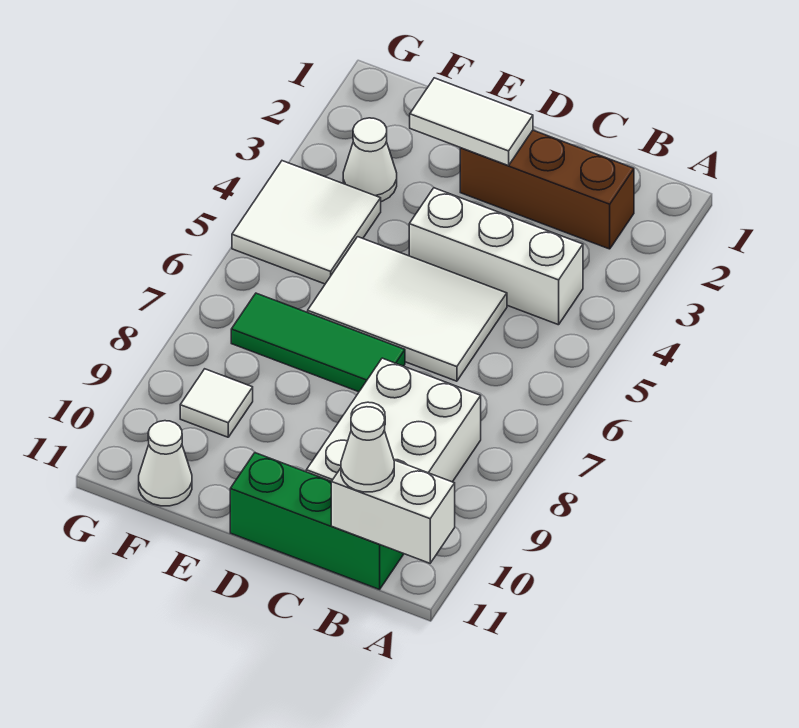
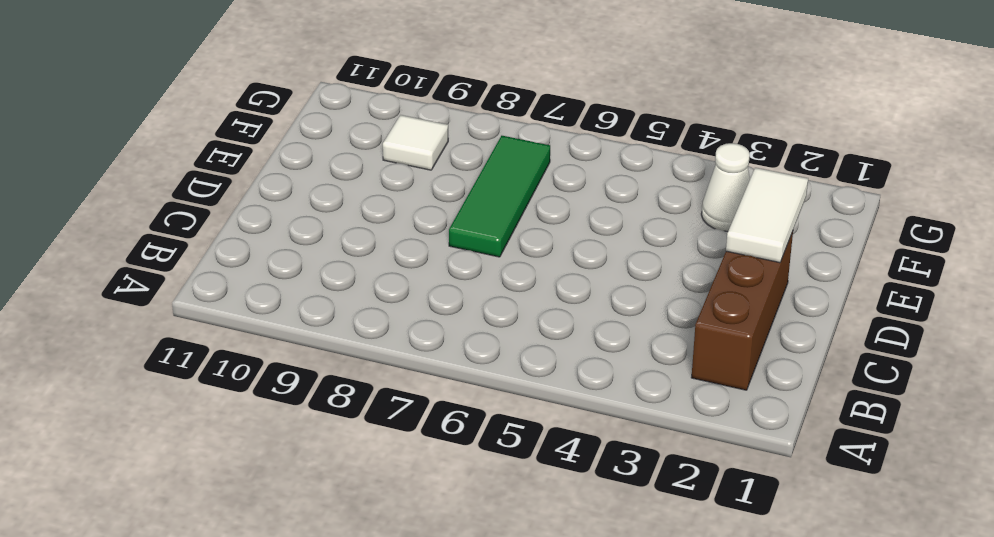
none -> white 1x3 brick [409,188,583,325]
none -> white 2x3 brick [306,358,481,482]
none -> green 1x3 brick [230,453,404,589]

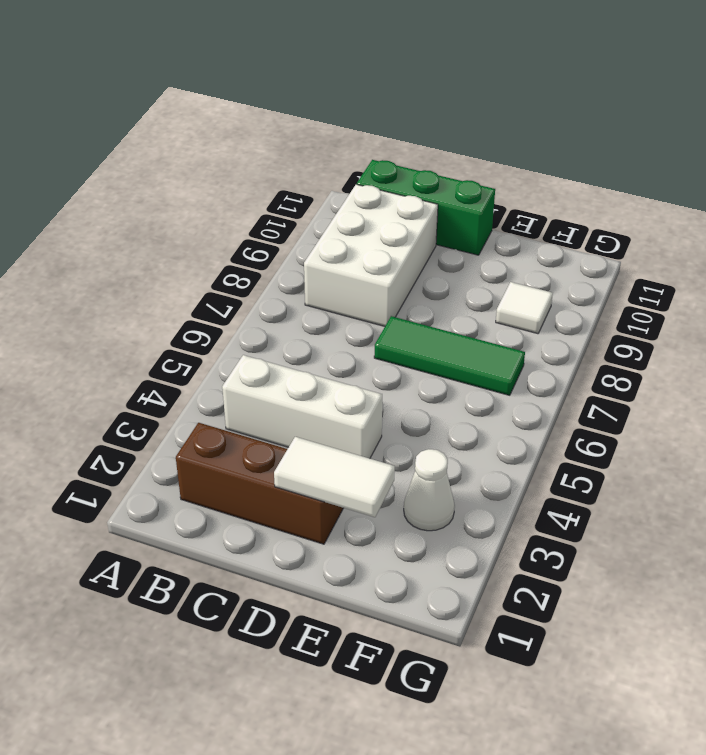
none -> white 2x3 tile [308,237,507,381]
none -> white 2x2 tile [232,161,381,284]
none -> white 1x1 cone [139,421,192,506]

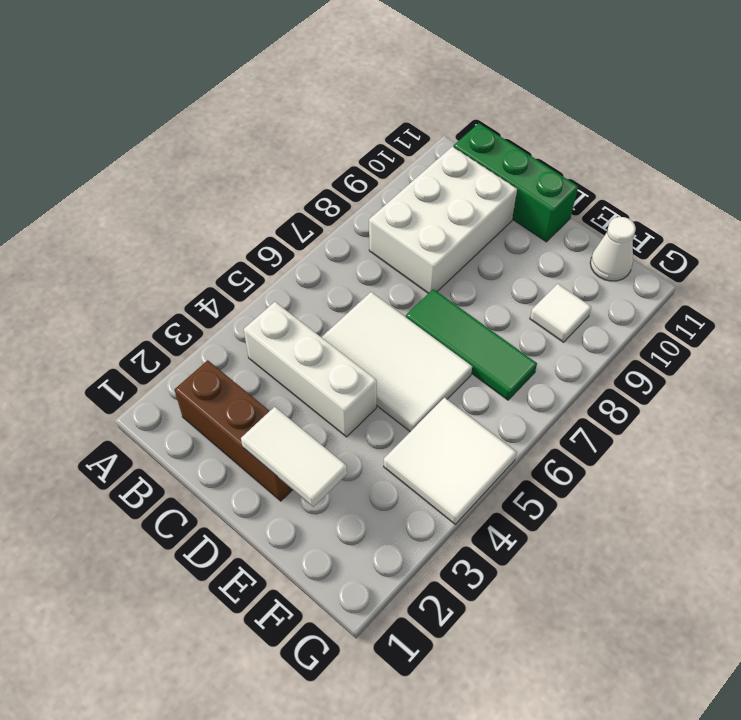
none -> white 1x1 cone [343,118,397,202]
none -> white 1x2 brick [331,460,455,563]
none -> white 1x1 cone [341,407,394,492]

